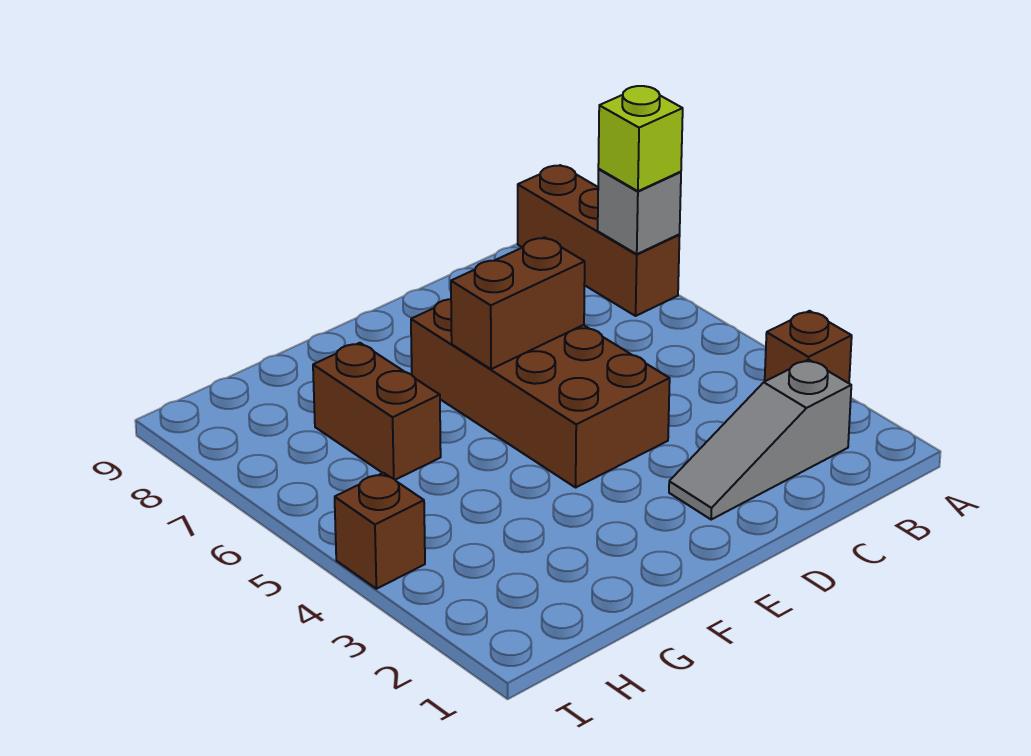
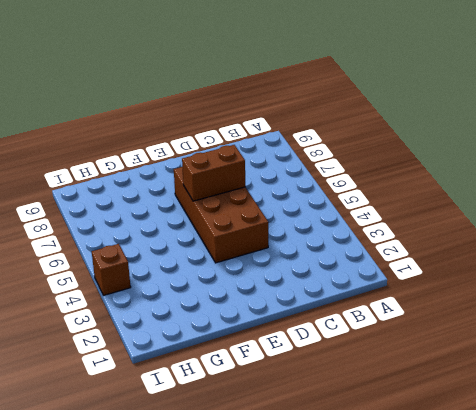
none -> brown 1x1 brick [765,311,852,383]
none -> brown 1x3 brick [518,165,680,316]

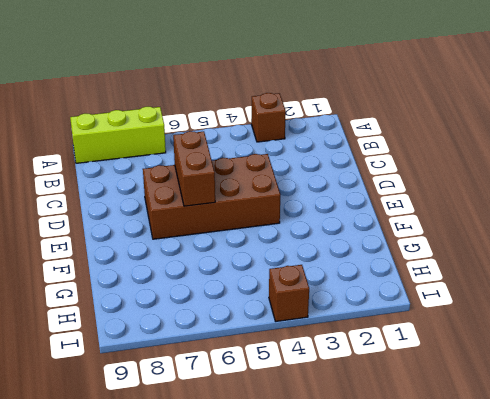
lime 1x3 brick [70,107,166,163] -> brown 1x3 brick [518,165,680,316]
none -> grey 1x3 slope [669,360,851,519]
none -> brown 1x2 brick [313,343,441,480]

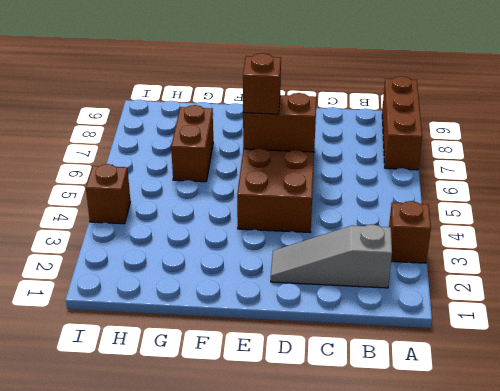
brown 1x1 brick [243,53,281,114] -> none
none -> grey 1x1 brick [598,169,681,254]
none -> lime 1x1 brick [598,86,683,191]

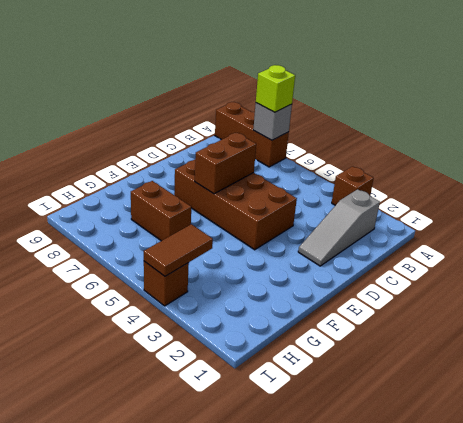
brown 1x2 tile [144,224,213,276] -> none

